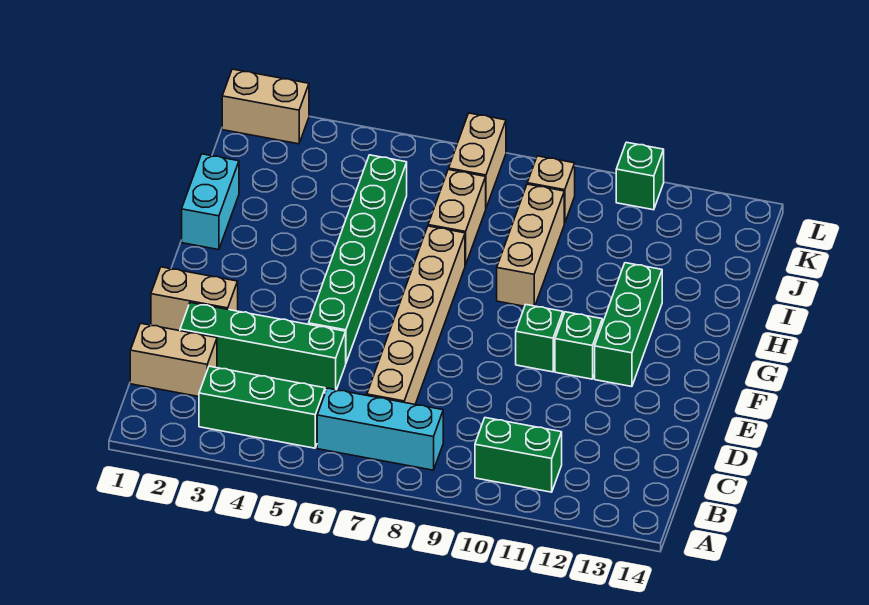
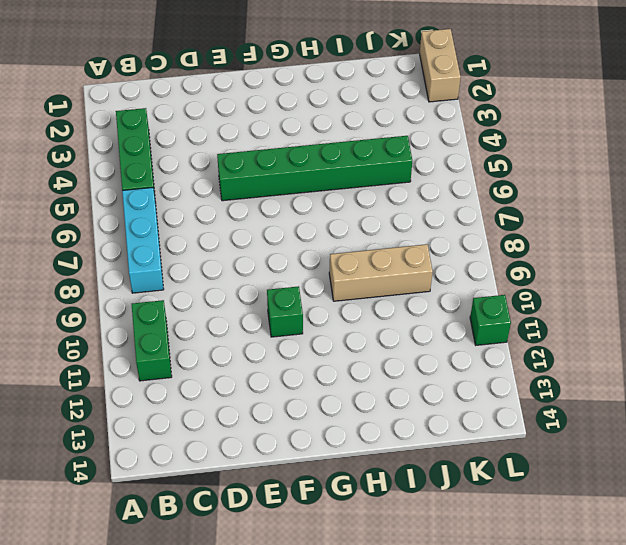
none -> tan 1x2 brick [130,323,217,397]
none -> tan 1x6 brick [367,226,465,404]
none -> green 1x4 brick [180,303,346,390]

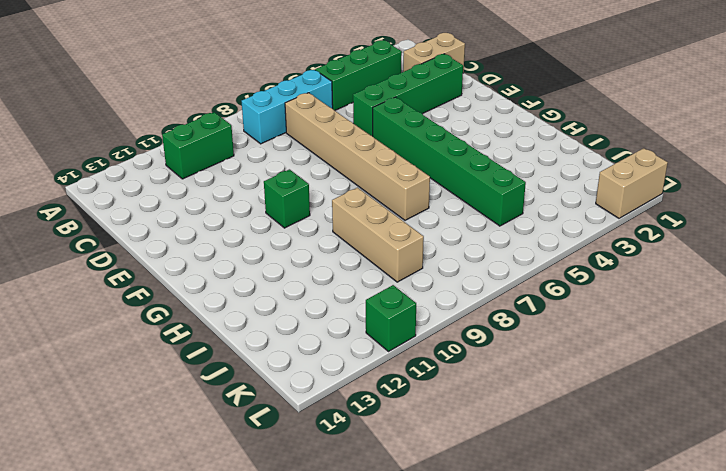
none -> tan 1x2 brick [151,267,238,331]
none -> green 1x1 brick [555,312,602,379]
none -> green 1x3 brick [595,263,662,387]

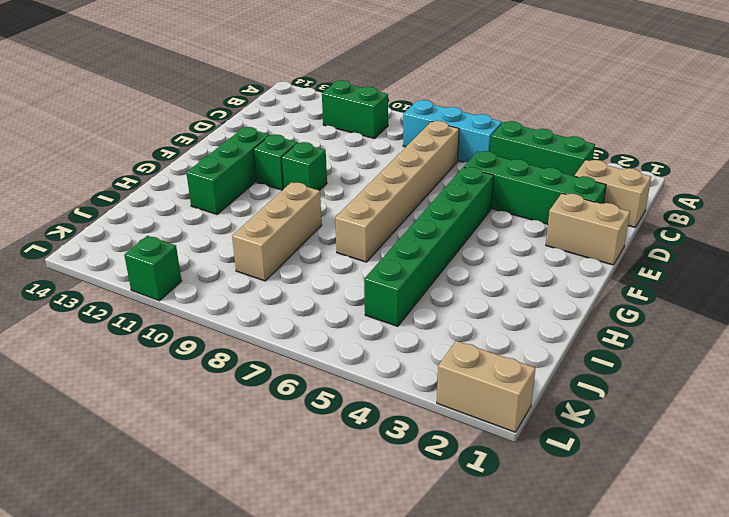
none -> cyan 1x2 brick [182,154,239,250]
none -> tan 1x2 brick [428,170,486,265]
none -> tan 1x2 brick [449,113,506,208]

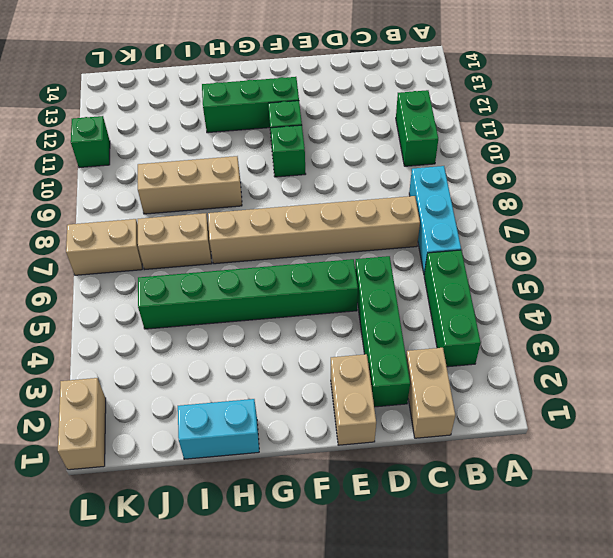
none -> tan 1x1 brick [527,156,575,223]

